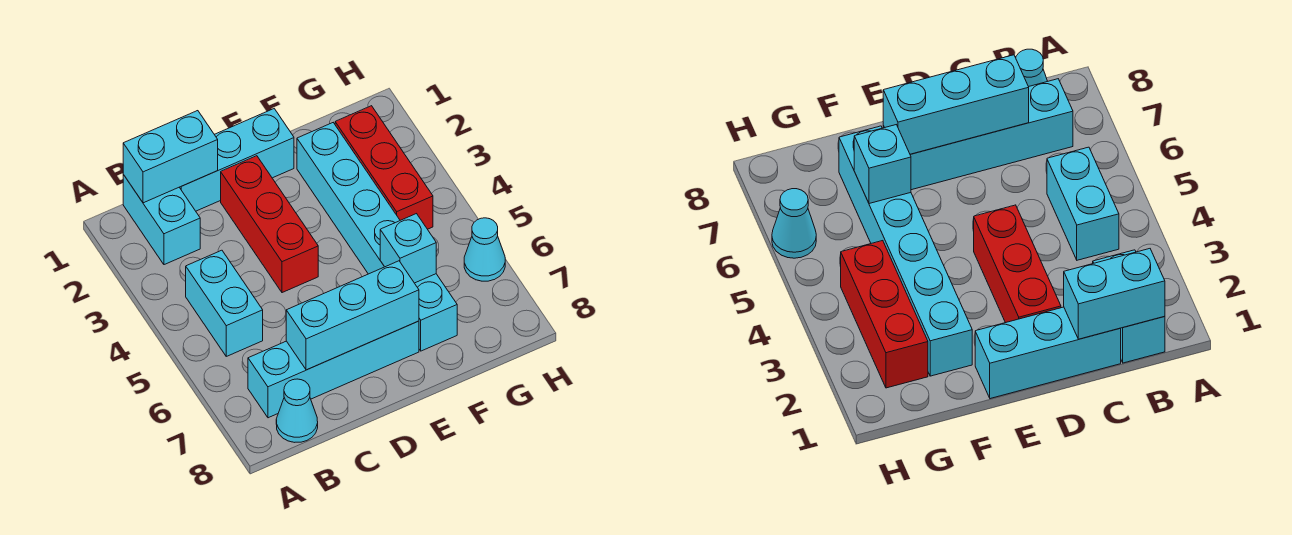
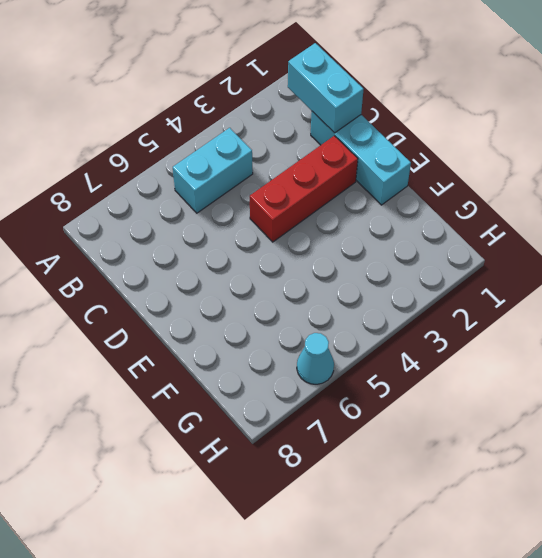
none -> cyan 1x2 brick [123,175,200,265]
none -> cyan 1x4 brick [248,321,419,418]
none -> cyan 1x1 cone [276,379,318,442]

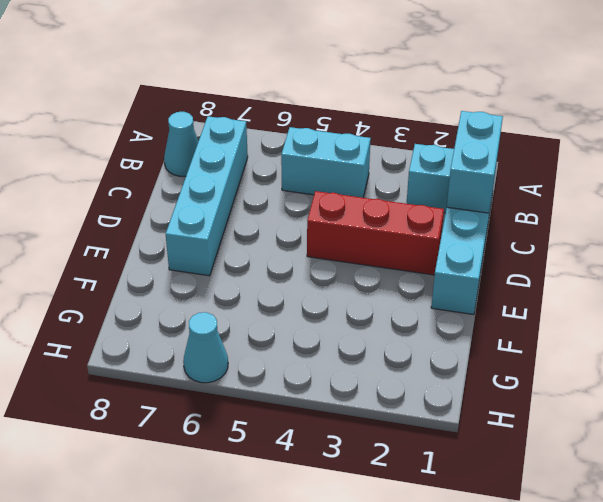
none -> cyan 1x6 brick [297,123,457,351]
none -> red 1x3 brick [335,106,433,229]
none -> cyan 1x3 brick [286,261,419,370]

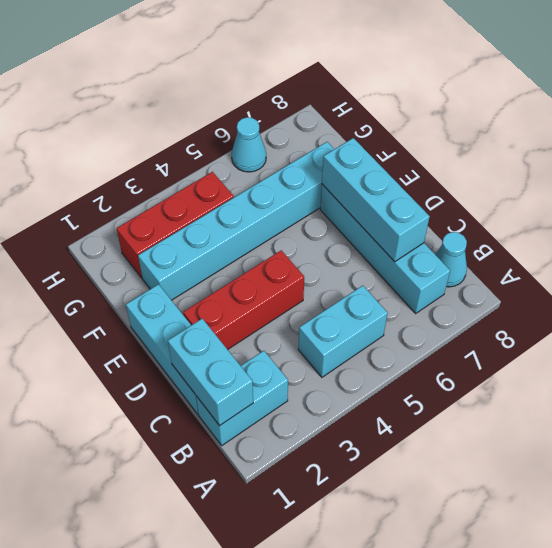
none -> cyan 1x1 brick [380,214,436,283]

